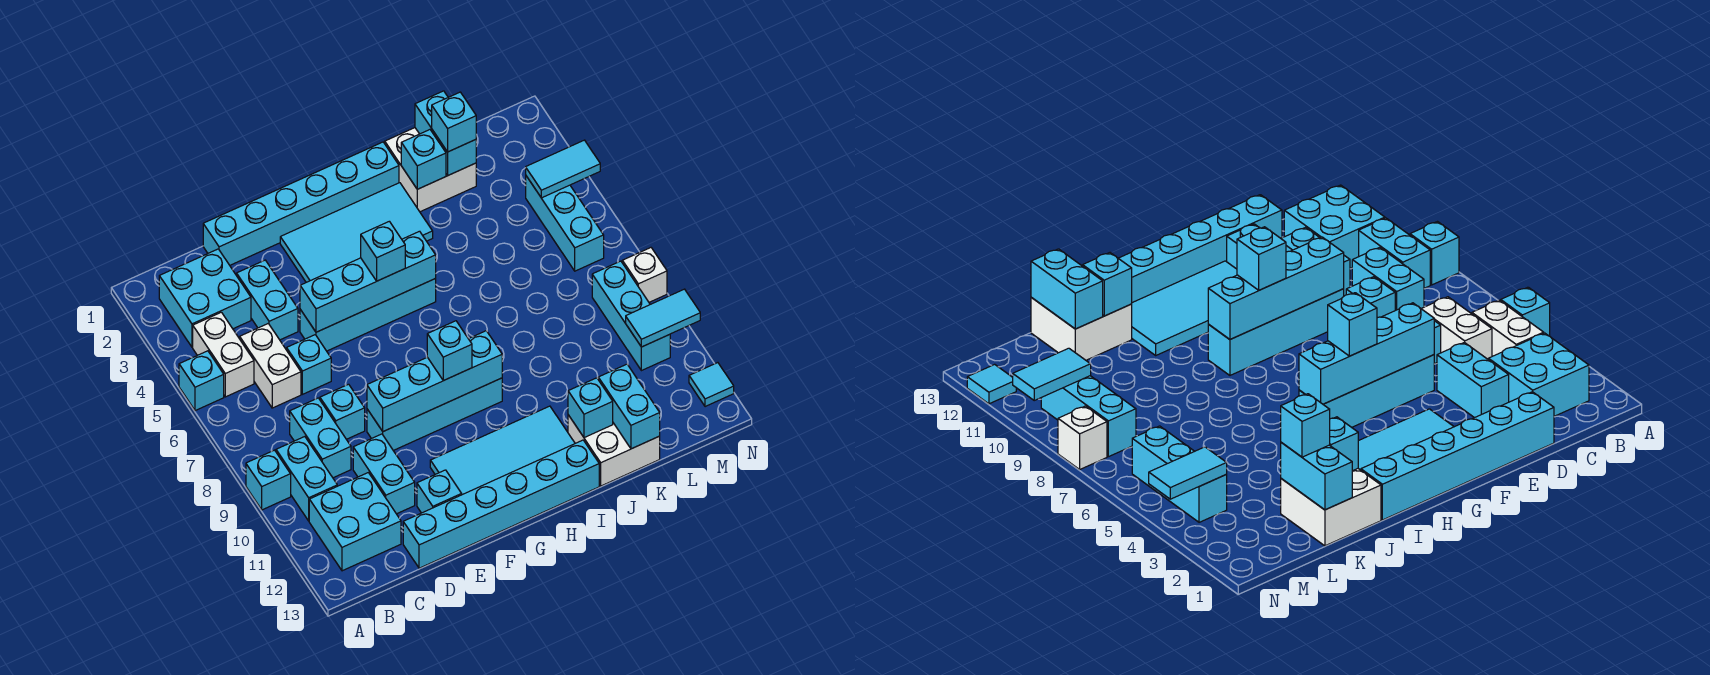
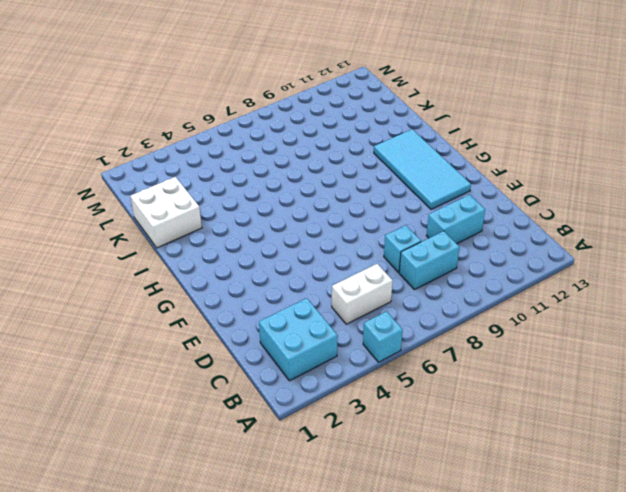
none -> cyan 1x1 brick [246,450,291,510]
none -> white 1x2 brick [193,312,254,397]
none -> cyan 1x2 brick [276,437,337,521]
none -> cyan 2x2 brick [309,473,401,571]

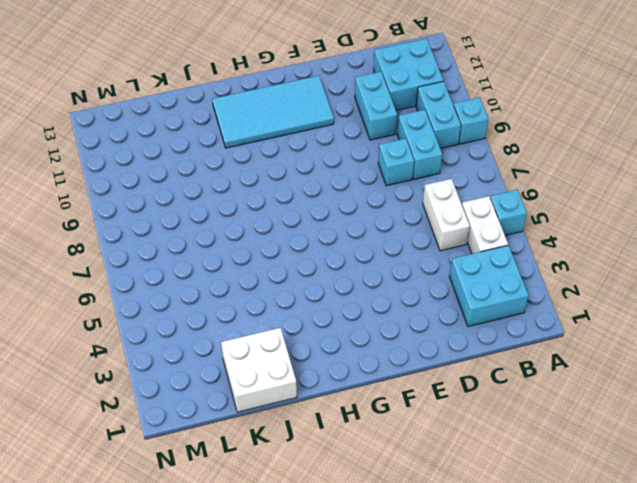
none -> cyan 1x6 brick [203,142,399,265]
none -> cyan 1x2 brick [237,260,298,340]
none -> cyan 1x1 brick [287,335,331,394]
none -> cyan 1x6 brick [403,440,599,568]

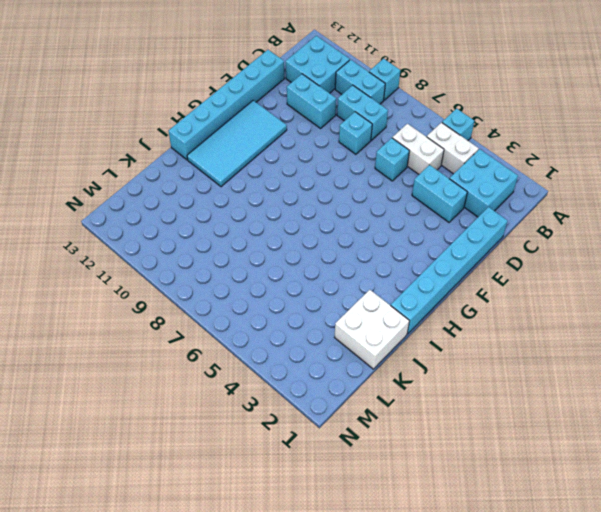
none -> cyan 1x4 brick [300,279,436,351]
none -> cyan 1x4 brick [367,378,502,451]
none -> cyan 1x1 brick [417,470,462,513]
none -> cyan 2x4 tile [280,183,433,282]

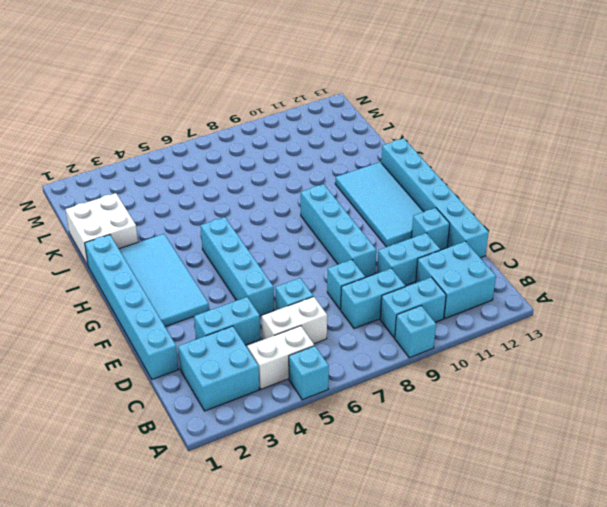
none -> white 2x2 brick [568,415,660,486]
none -> cyan 1x3 brick [526,176,604,271]
none -> cyan 1x3 brick [592,261,670,371]
none -> white 1x1 brick [622,248,667,302]

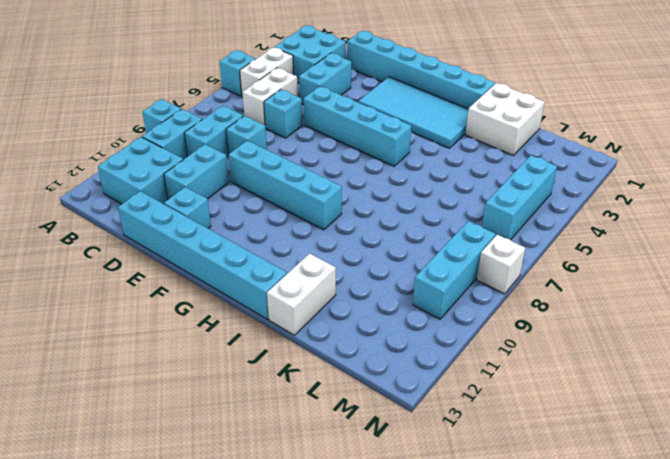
white 1x2 brick [267,253,336,335] -> white 2x2 brick [568,415,660,486]
none -> cyan 2x4 tile [430,406,575,495]
none -> cyan 1x1 tile [689,363,734,407]
none -> cyan 1x4 brick [300,231,436,332]
none -> cyan 1x4 brick [367,331,502,431]

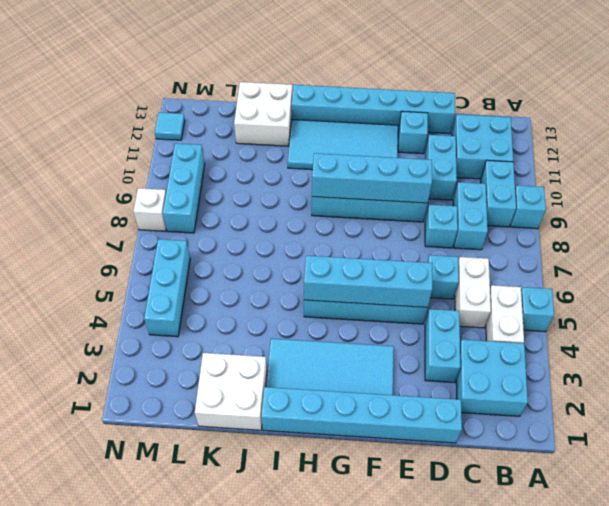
none -> cyan 1x1 brick [401,130,446,189]
none -> cyan 1x1 brick [568,378,613,438]
none -> cyan 1x2 brick [415,91,476,175]
none -> cyan 1x2 brick [598,364,660,449]

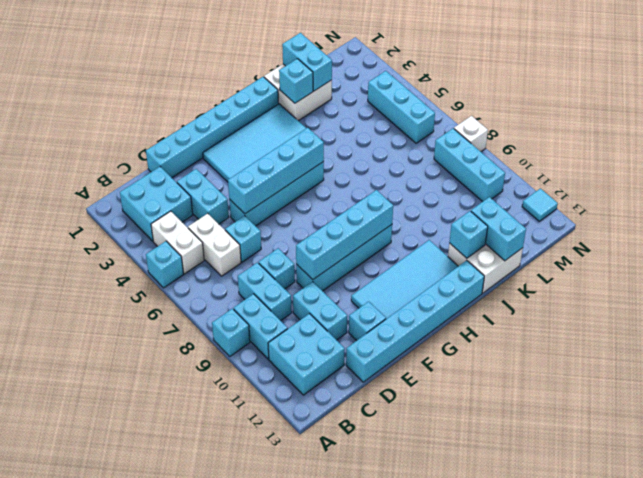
none -> cyan 1x2 tile [526,140,600,198]
none -> cyan 1x2 tile [626,289,700,347]
none -> cyan 1x1 brick [361,221,405,281]
none -> cyan 1x1 brick [427,321,472,381]

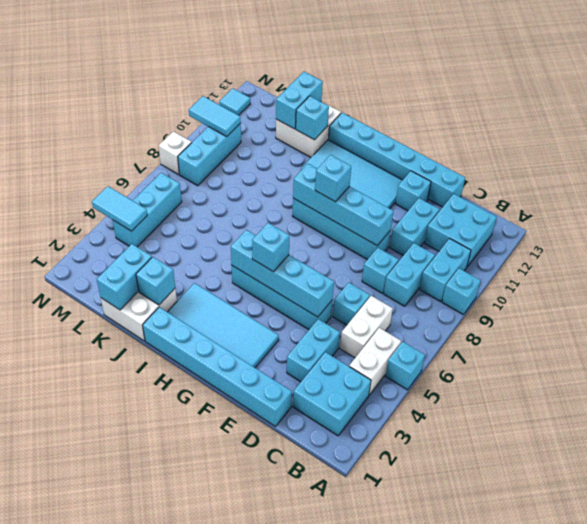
none -> cyan 1x1 brick [432,92,476,152]

